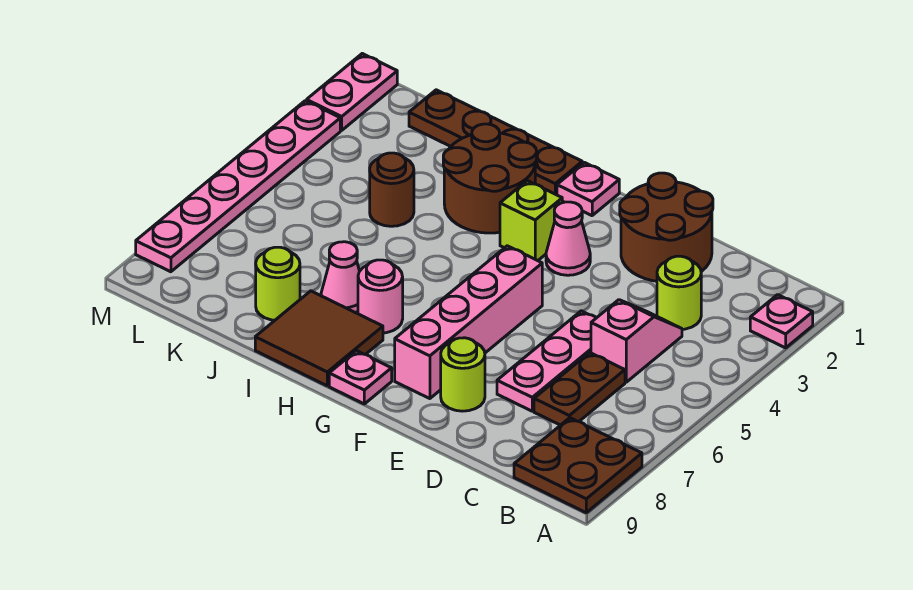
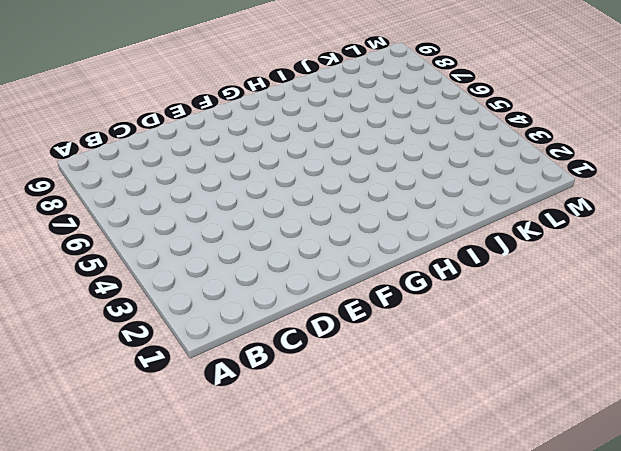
none -> pink 1x1 plate [750,295,813,348]
none -> brown 2x2 plate [514,418,642,513]
none -> lime 1x1 round brick [657,256,701,329]

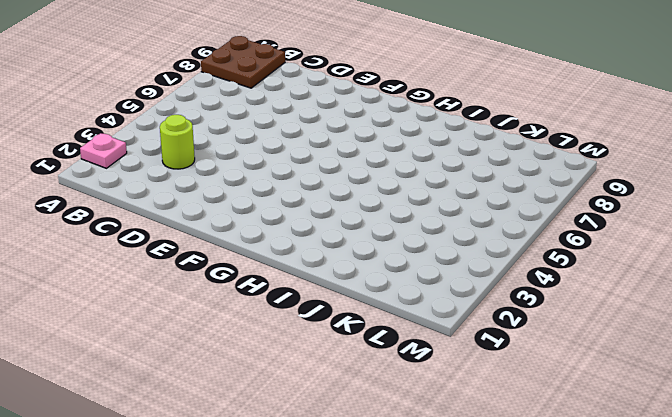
none -> pink 1x2 slope [591,300,682,382]
none -> brown 1x2 plate [534,353,625,425]
none -> brown 2x2 round brick [620,173,713,281]

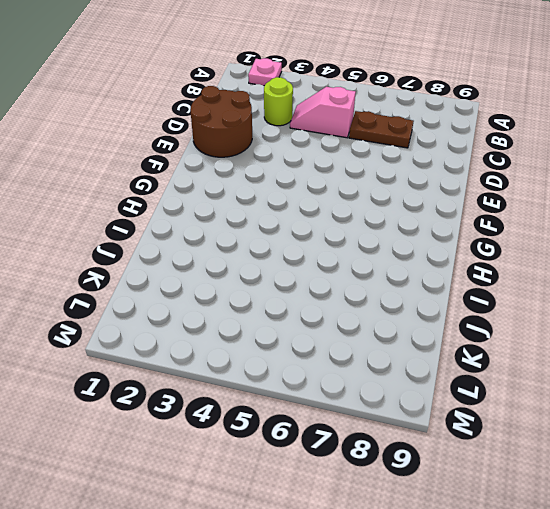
none -> brown 2x2 plate [514,418,642,513]
none -> pink 1x3 plate [497,311,596,411]
none -> lime 1x1 round brick [441,338,485,411]

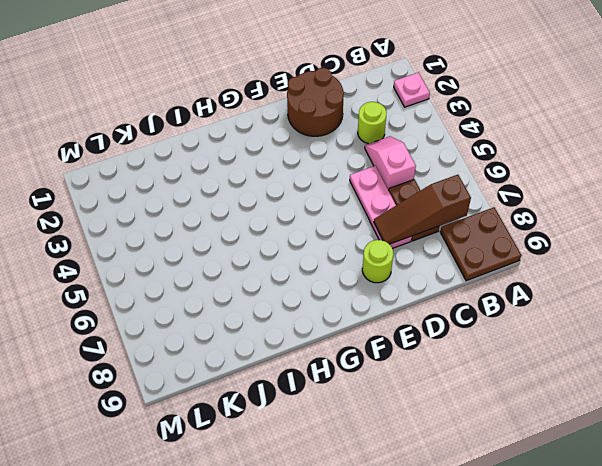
brown 1x3 slope [374,175,471,244] -> none
none -> pink 1x1 cone [546,202,590,275]
none -> pink 1x4 brick [395,246,542,399]
none -> pink 1x1 plate [557,162,619,216]

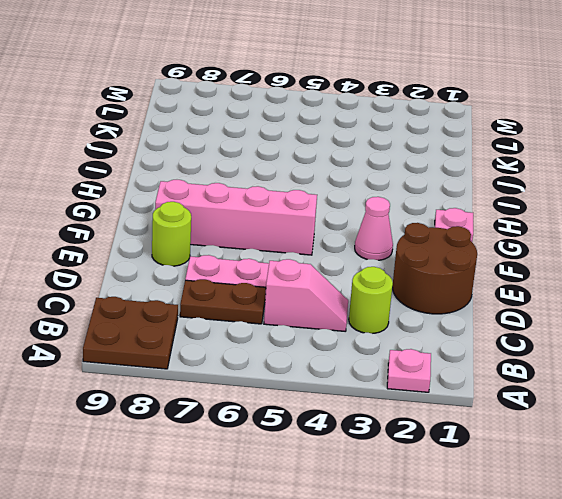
none -> lime 1x1 brick [500,181,562,261]
none -> pink 1x1 plate [329,351,392,404]
none -> brown 1x4 plate [409,90,582,195]

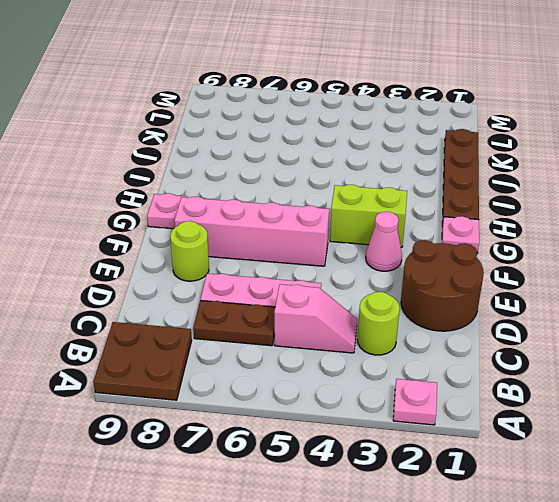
lime 1x2 brick [330,185,407,247] -> lime 1x1 brick [500,181,562,261]
none -> brown 2x2 round brick [443,124,537,233]
none -> pink 1x1 round brick [358,260,403,333]
none -> brown 2x2 tile [255,291,383,386]

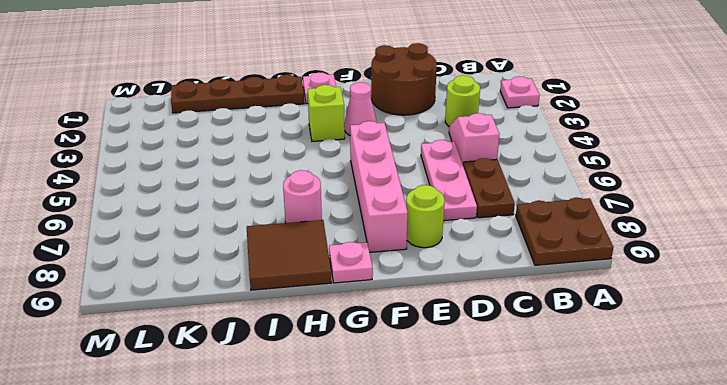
none -> brown 2x2 round brick [443,124,537,233]
none -> pink 1x1 cone [321,242,359,313]
none -> brown 1x1 round brick [370,153,414,226]

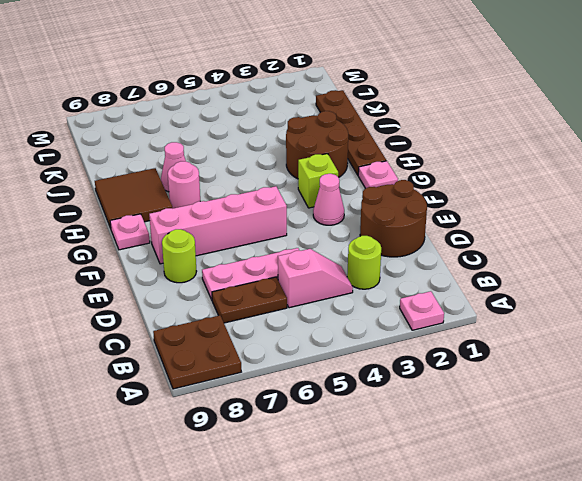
none -> brown 1x1 round brick [370,153,414,226]
none -> lime 1x1 round brick [256,247,300,320]
none -> pink 1x2 plate [307,54,397,130]

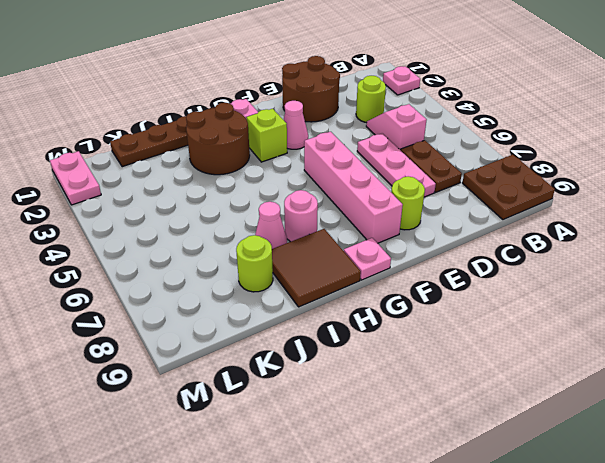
none -> brown 1x1 round brick [370,153,414,226]
none -> pink 1x6 plate [136,101,340,272]

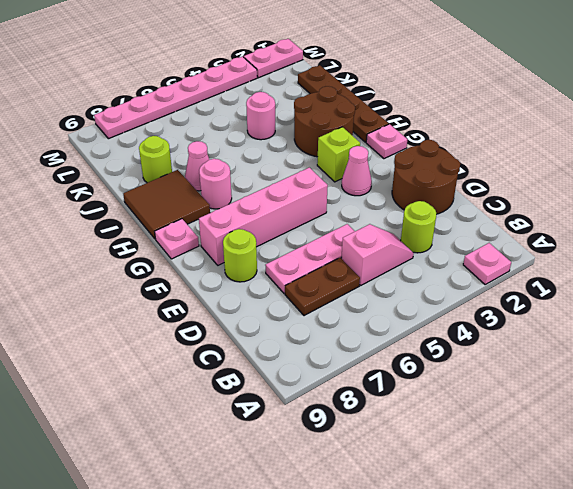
pink 1x1 round brick [246,92,275,140] -> brown 1x1 round brick [370,153,414,226]
none -> brown 2x2 plate [514,418,642,513]

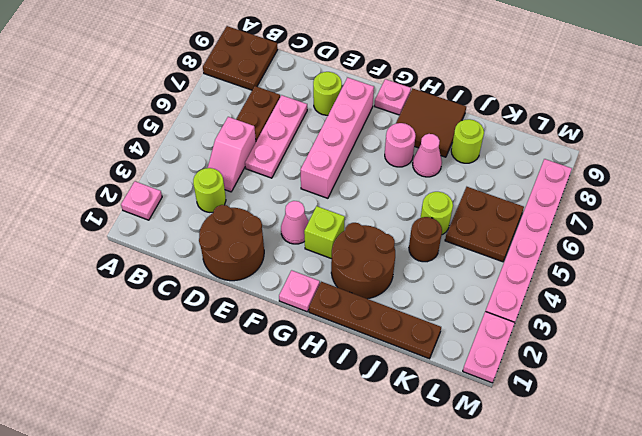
lime 1x1 round brick [421,192,453,235] -> none
brown 2x2 plate [445,187,524,262] -> none

